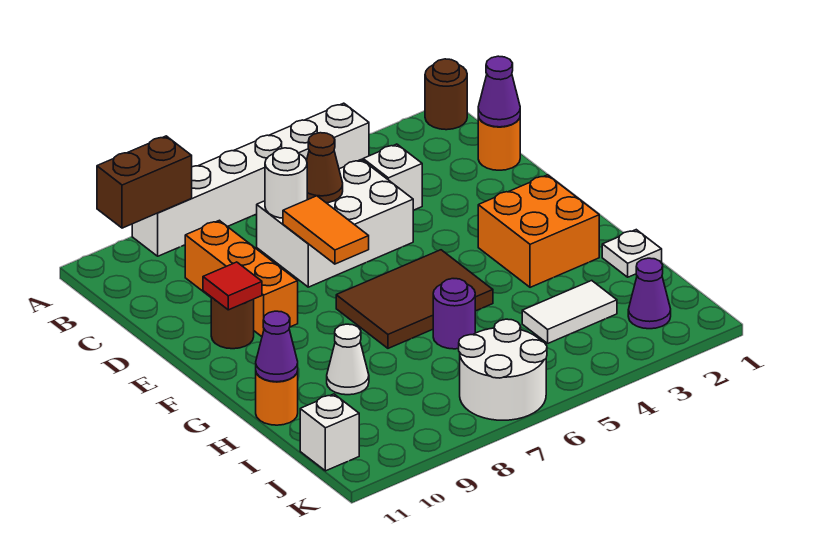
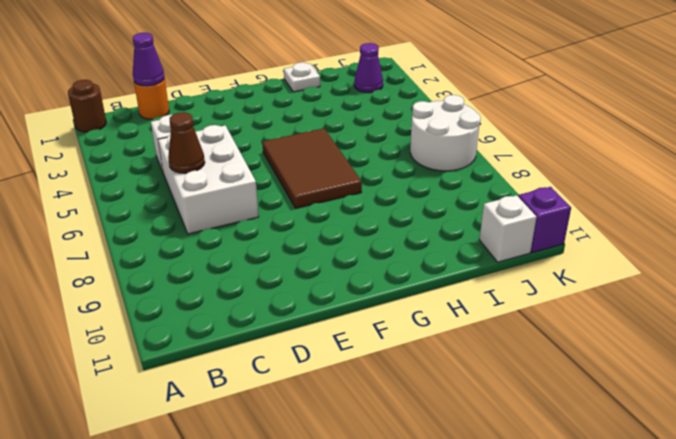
purple 1x1 brick [518,187,571,253] -> none
none -> white 1x6 brick [132,103,369,256]
none -> orange 1x3 brick [185,220,298,337]
none -> brown 1x1 round brick [211,297,254,349]

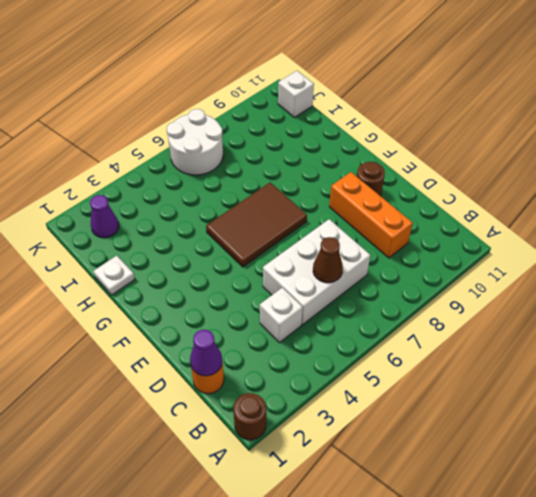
none -> white 1x6 brick [132,103,369,256]
none -> orange 2x2 brick [478,175,599,287]
none -> purple 1x1 round brick [433,279,475,349]

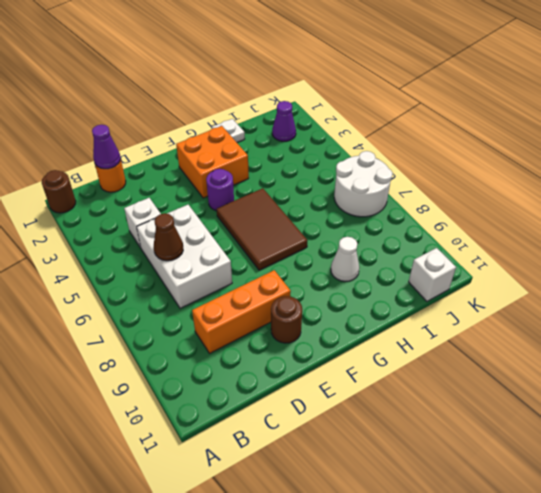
purple 1x1 round brick [206,169,234,211] -> purple 1x1 round brick moved to [433,279,475,349]
none -> white 1x6 brick [132,103,369,256]
none -> orange 1x1 round brick [256,371,298,425]
none -> white 1x2 tile [522,281,617,343]

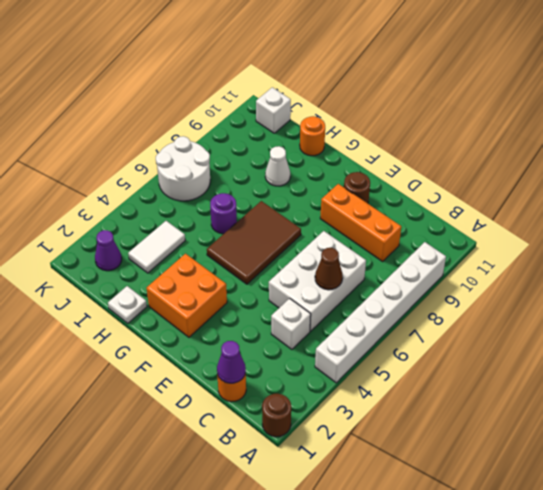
none -> brown 1x2 brick [97,136,192,228]
none -> white 1x1 round brick [265,148,307,218]
none -> orange 1x2 tile [283,196,369,264]

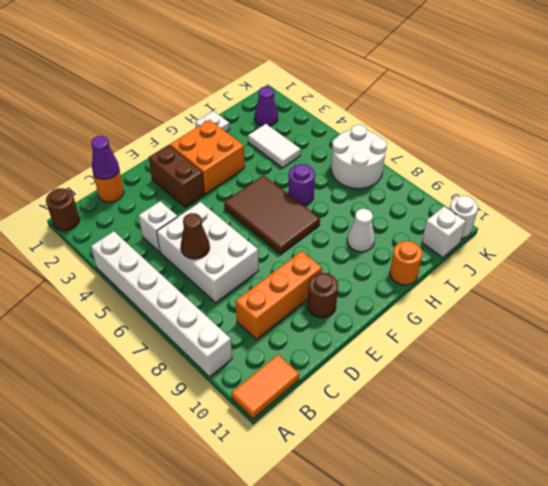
orange 1x2 tile [231,355,299,419] -> orange 1x2 tile moved to [283,196,369,264]
brown 1x2 brick [149,145,205,207] -> brown 1x2 brick moved to [97,136,192,228]
white 1x1 round brick [449,196,478,238] -> white 1x1 round brick moved to [265,148,307,218]
none -> red 1x1 tile [203,262,262,310]
none -> purple 1x1 cone [256,311,298,382]

